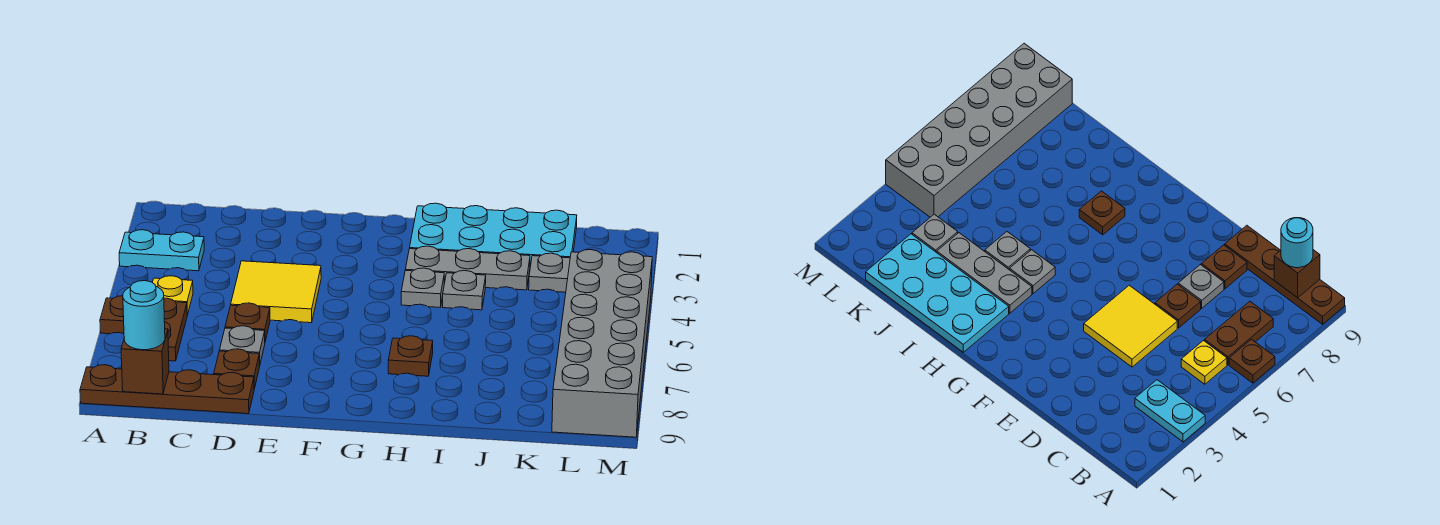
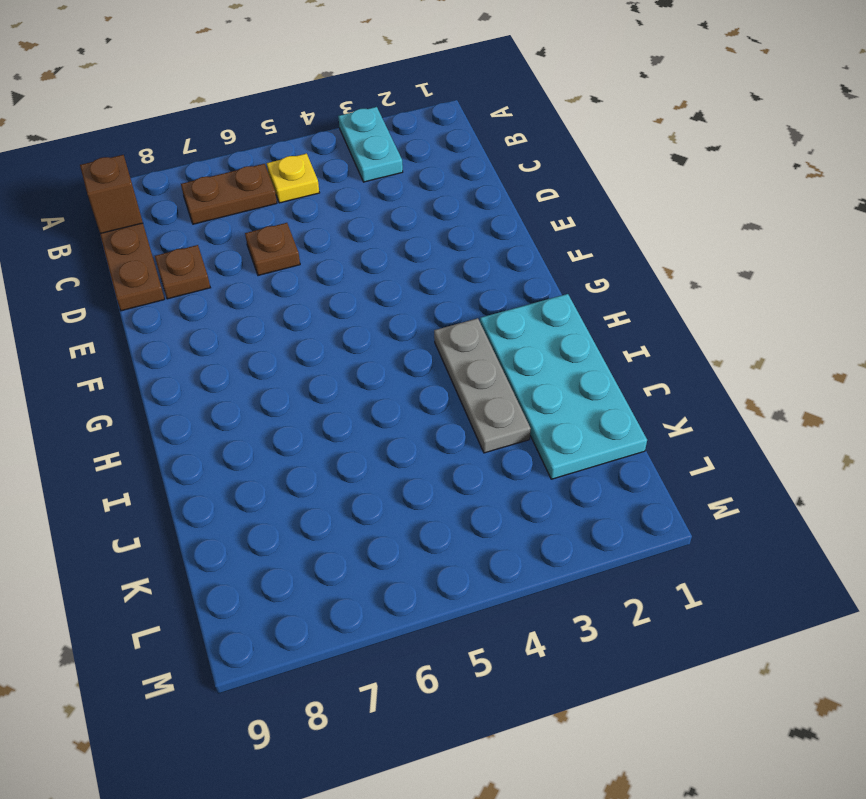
none -> brown 1x1 plate [100,296,124,334]
none -> yellow 2x2 tile [231,261,321,323]
none -> grey 1x1 plate [219,326,265,366]

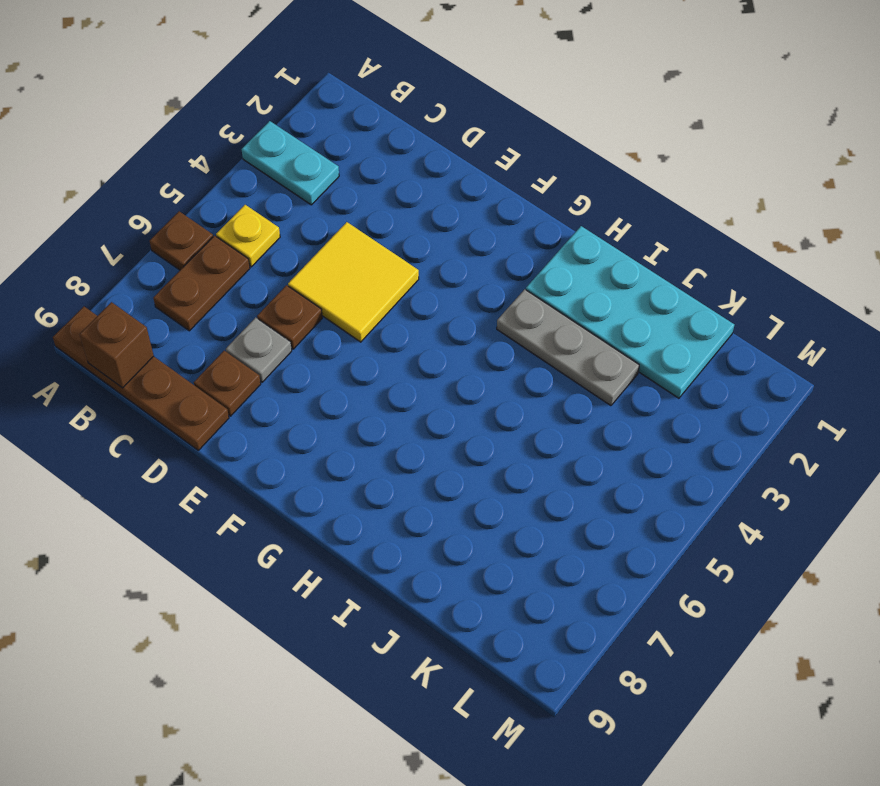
none -> grey 1x1 plate [401,268,444,307]
none -> brown 1x1 plate [388,336,433,376]
none -> grey 1x1 plate [443,271,486,310]

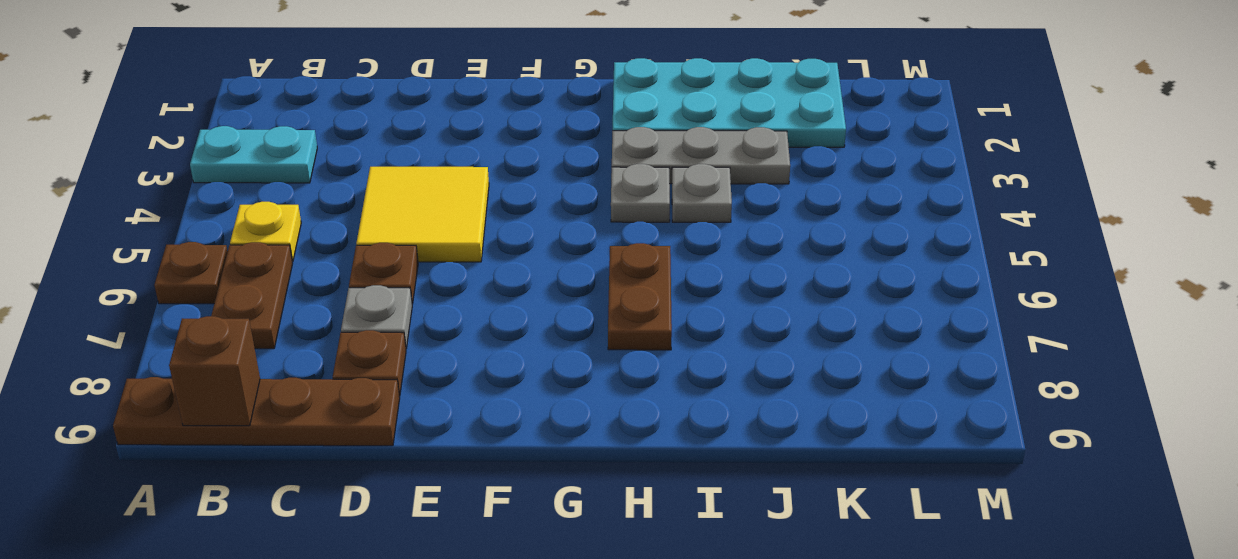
brown 1x2 plate [608,243,672,350] -> brown 1x1 plate [388,336,433,376]
none -> grey 1x1 plate [529,253,570,292]
none -> grey 2x6 brick [552,250,652,437]
none -> cyan 1x1 round brick [123,281,165,350]

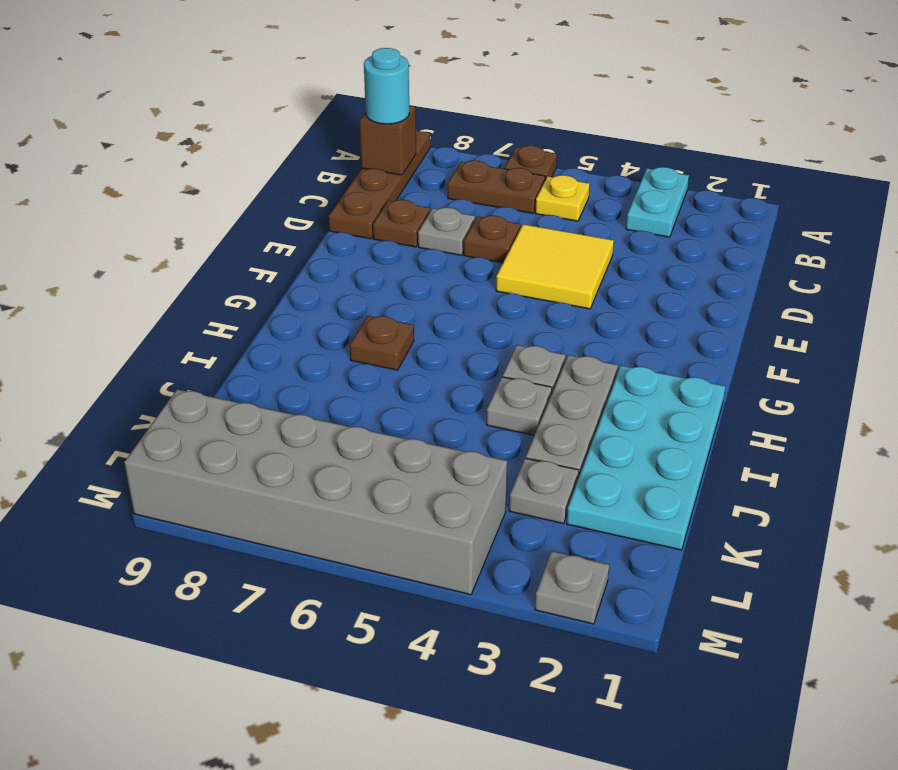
grey 1x1 plate [535,551,609,624] -> none

